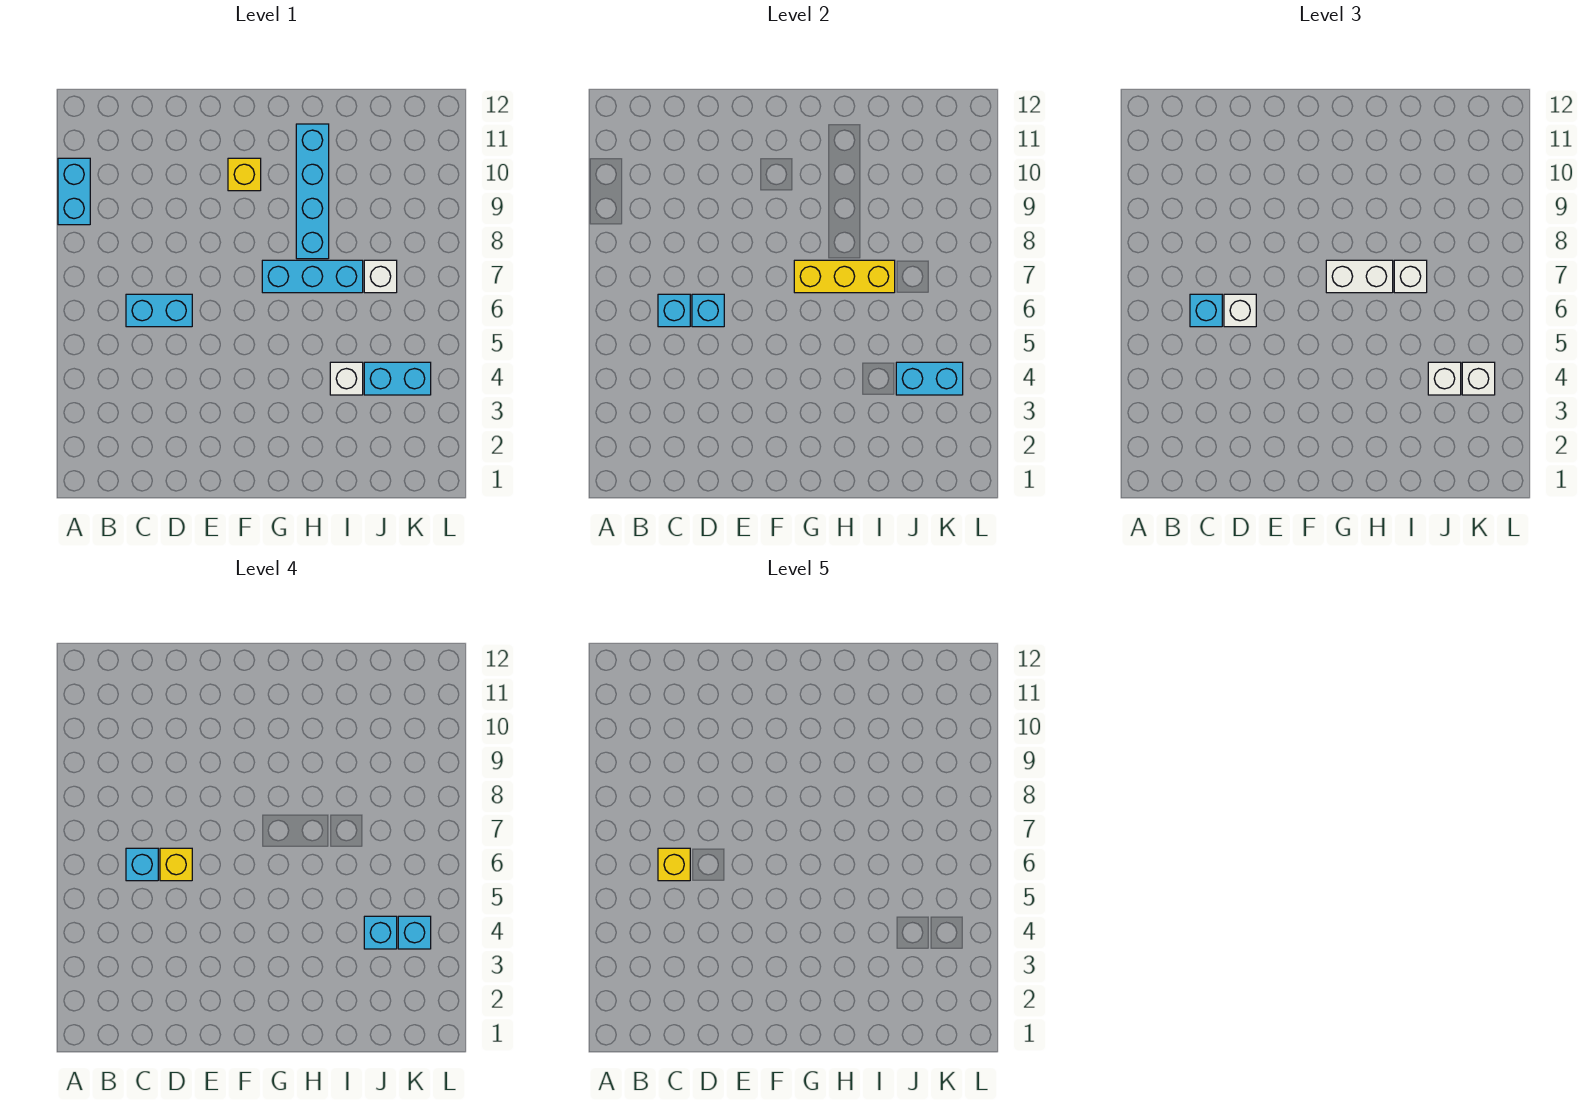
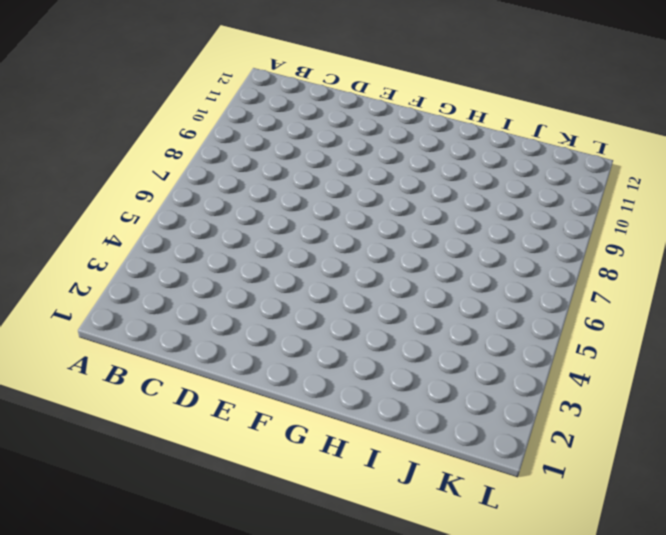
none -> cyan 1x2 brick [58,158,90,225]
none -> cyan 1x2 brick [126,294,192,327]
none -> yellow 1x1 brick [228,158,261,191]

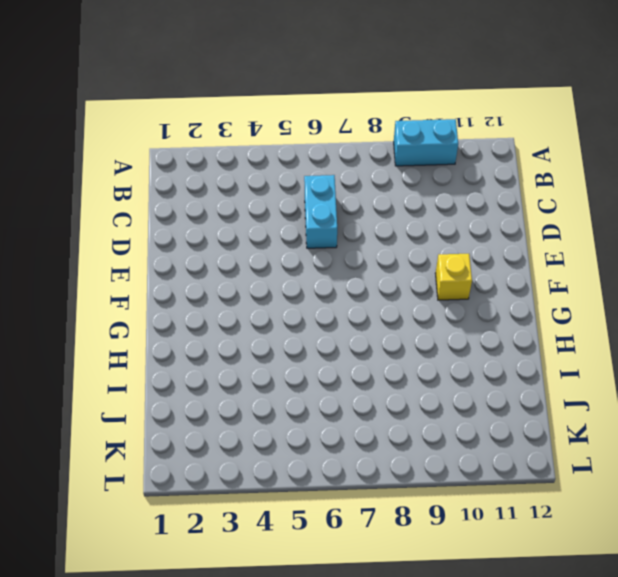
none -> cyan 1x3 brick [262,260,363,293]
none -> cyan 1x4 brick [296,124,329,259]
none -> white 1x1 brick [330,362,363,395]

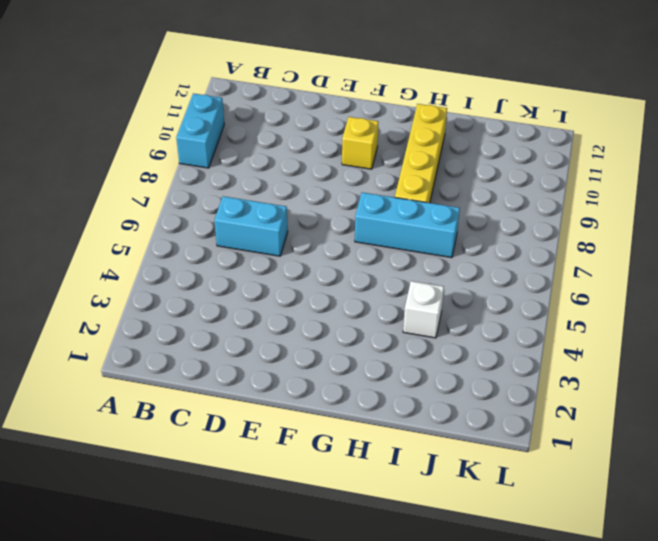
yellow 1x4 brick [395,104,447,203] -> cyan 1x4 brick [296,124,329,259]
none -> cyan 1x2 brick [364,362,431,395]
none -> white 1x1 brick [364,260,397,293]
none -> cyan 1x1 brick [658,294,690,327]

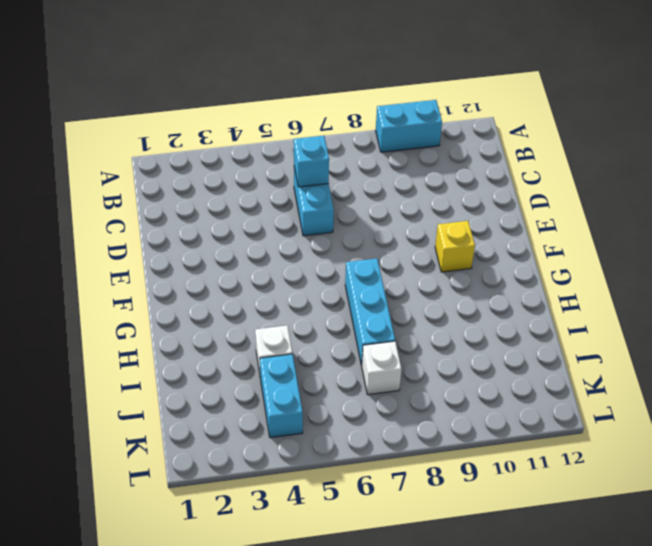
none -> cyan 1x4 brick [296,124,329,259]
none -> cyan 1x1 brick [692,294,724,327]
none -> yellow 1x3 brick [794,260,895,293]

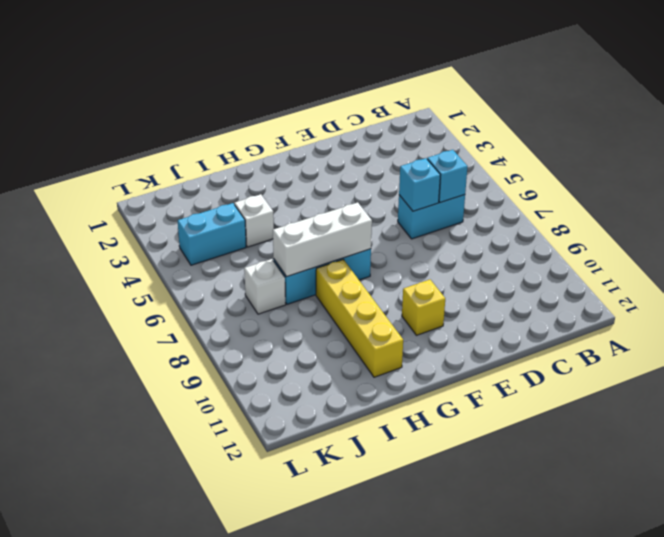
white 1x3 brick [273,202,372,277] -> yellow 1x3 brick [794,260,895,293]
yellow 1x4 brick [316,259,403,377] -> cyan 1x4 brick [296,124,329,259]
none -> cyan 1x2 brick [58,158,90,225]
none -> cyan 1x2 brick [896,362,963,395]
none -> cyan 1x1 brick [1190,294,1222,327]

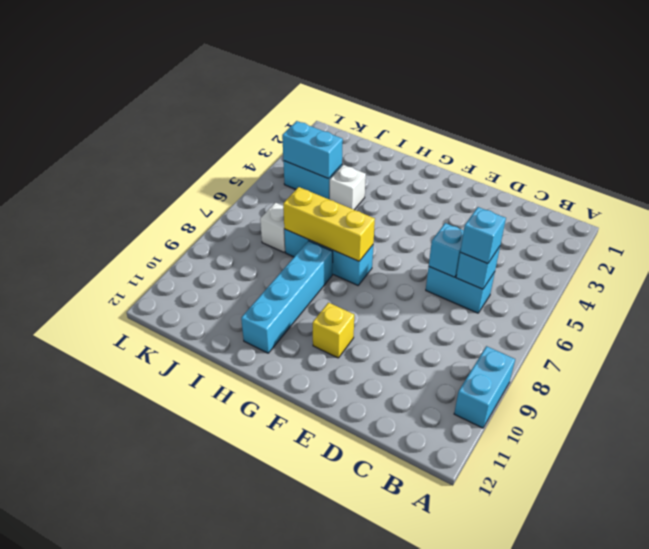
none -> white 1x1 brick [1224,294,1256,327]
none -> white 1x2 brick [1326,260,1393,293]
none -> white 1x1 brick [1394,260,1427,293]

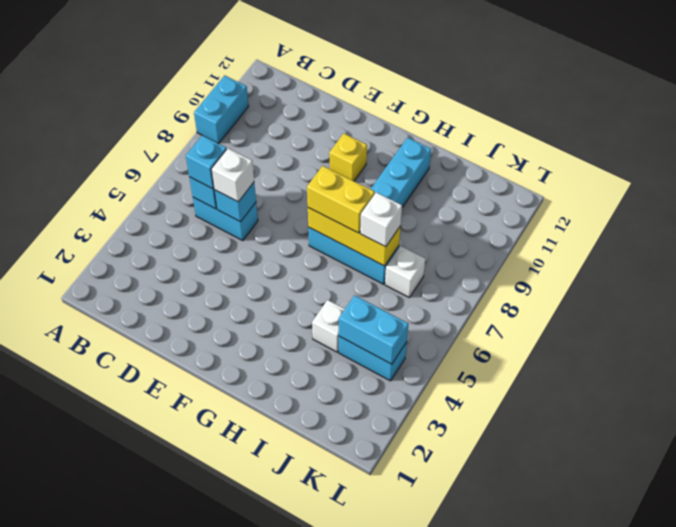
yellow 1x2 brick [307,166,375,233] -> white 1x2 brick [1326,260,1393,293]
none -> white 1x1 brick [1428,362,1461,395]
none -> white 1x1 brick [1462,362,1495,395]
none -> cyan 1x1 brick [126,848,158,881]

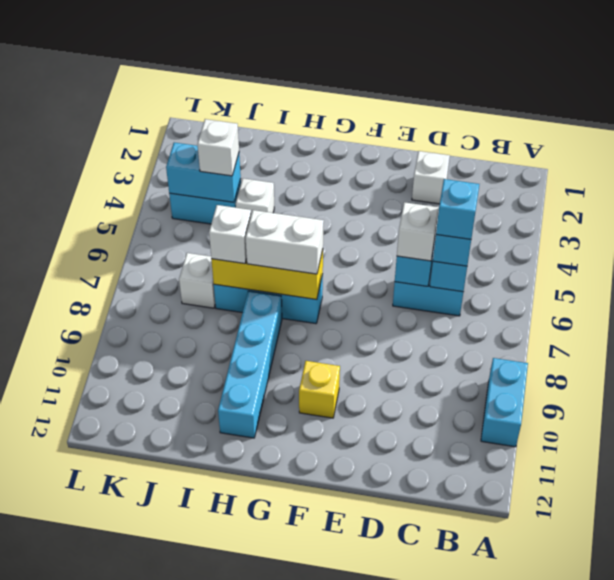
white 1x1 brick [412,151,450,204] -> white 1x1 brick moved to [1462,362,1495,395]
none -> yellow 1x1 brick [160,848,192,881]
none -> cyan 1x1 brick [364,916,397,949]
none -> cyan 1x1 brick [398,916,431,949]

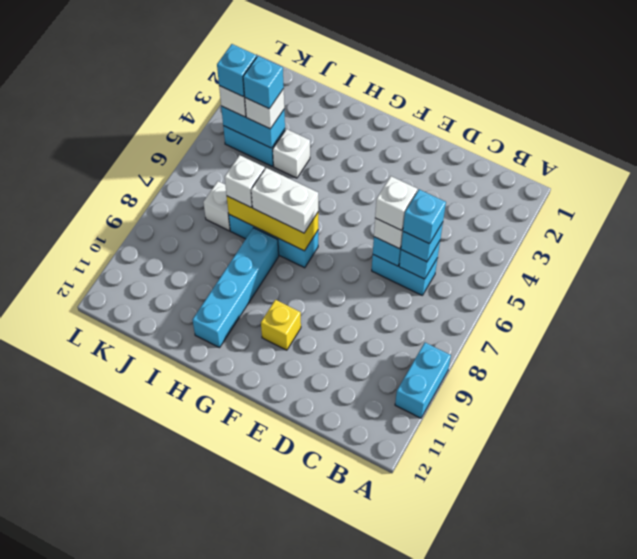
white 1x1 brick [375,176,417,230] -> yellow 1x1 brick [160,848,192,881]
none -> yellow 1x1 brick [658,848,690,881]

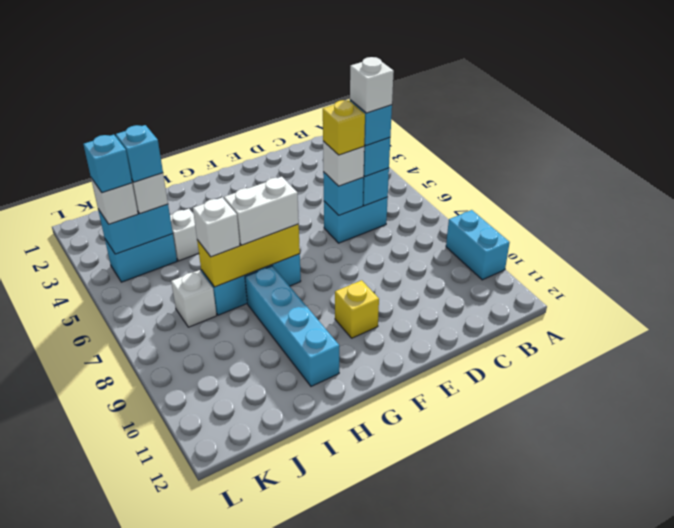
white 1x1 brick [350,57,394,113] -> yellow 1x1 brick [658,848,690,881]

